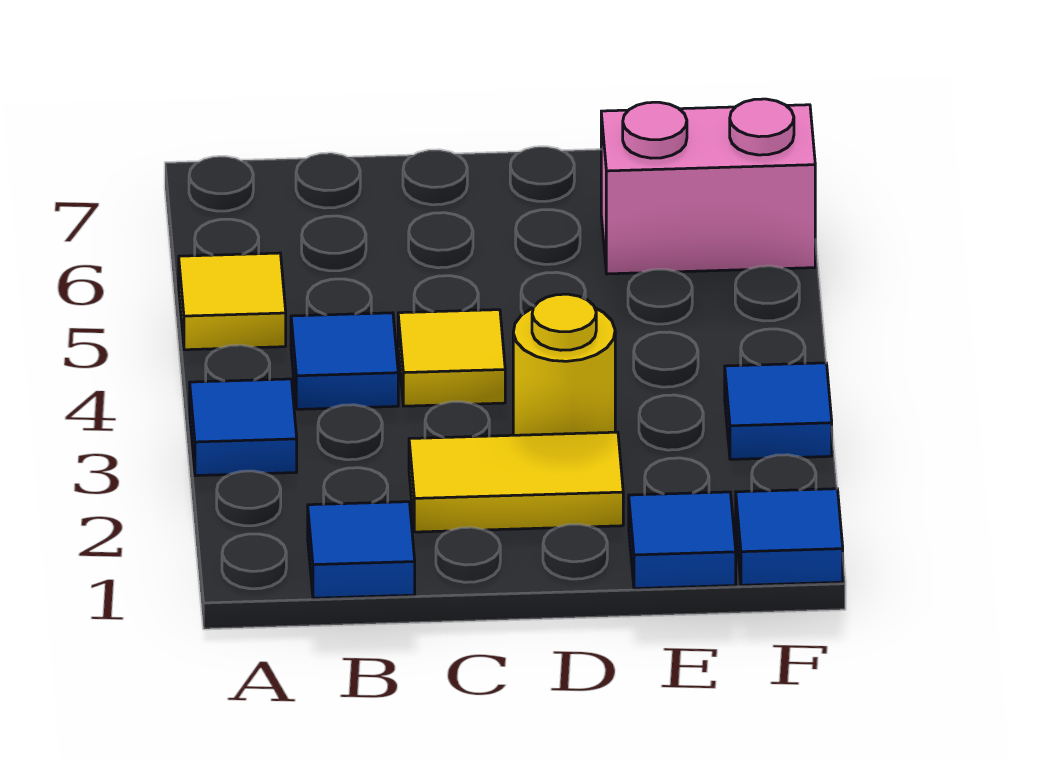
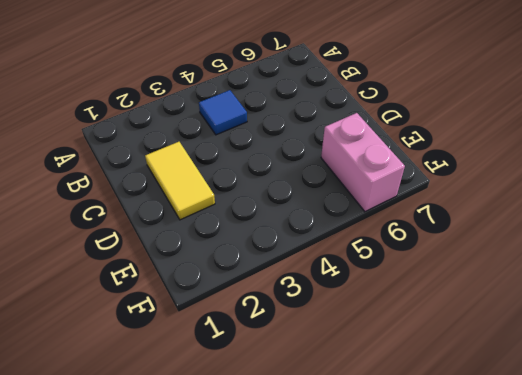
none -> blue 1x1 tile [190,379,297,476]
none -> yellow 1x1 tile [179,253,286,350]

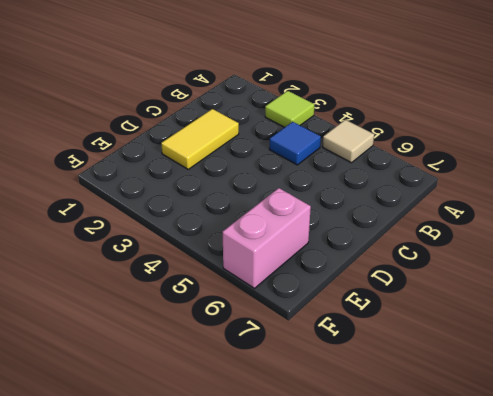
lime 1x1 tile [265,91,315,128] -> blue 1x1 tile [190,379,297,476]
tan 1x1 tile [323,120,374,163] -> yellow 1x1 tile [179,253,286,350]
none -> blue 1x1 tile [308,502,415,598]
none -> yellow 1x1 tile [398,310,505,406]

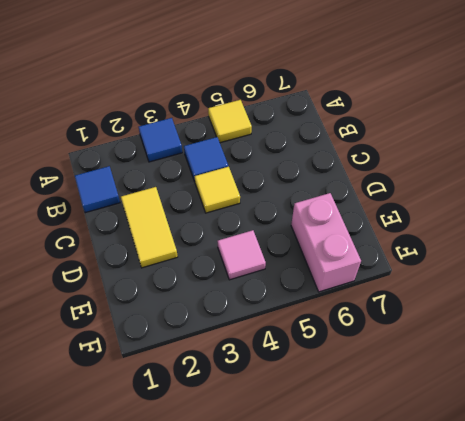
pink 1x1 tile [218,230,266,280] -> none
none -> yellow 1x1 round brick [513,294,615,435]
none -> blue 1x1 tile [629,492,736,589]

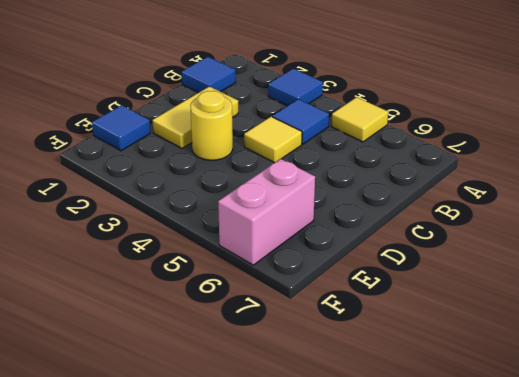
none -> blue 1x1 tile [736,489,843,585]
none -> blue 1x1 tile [725,363,832,459]

